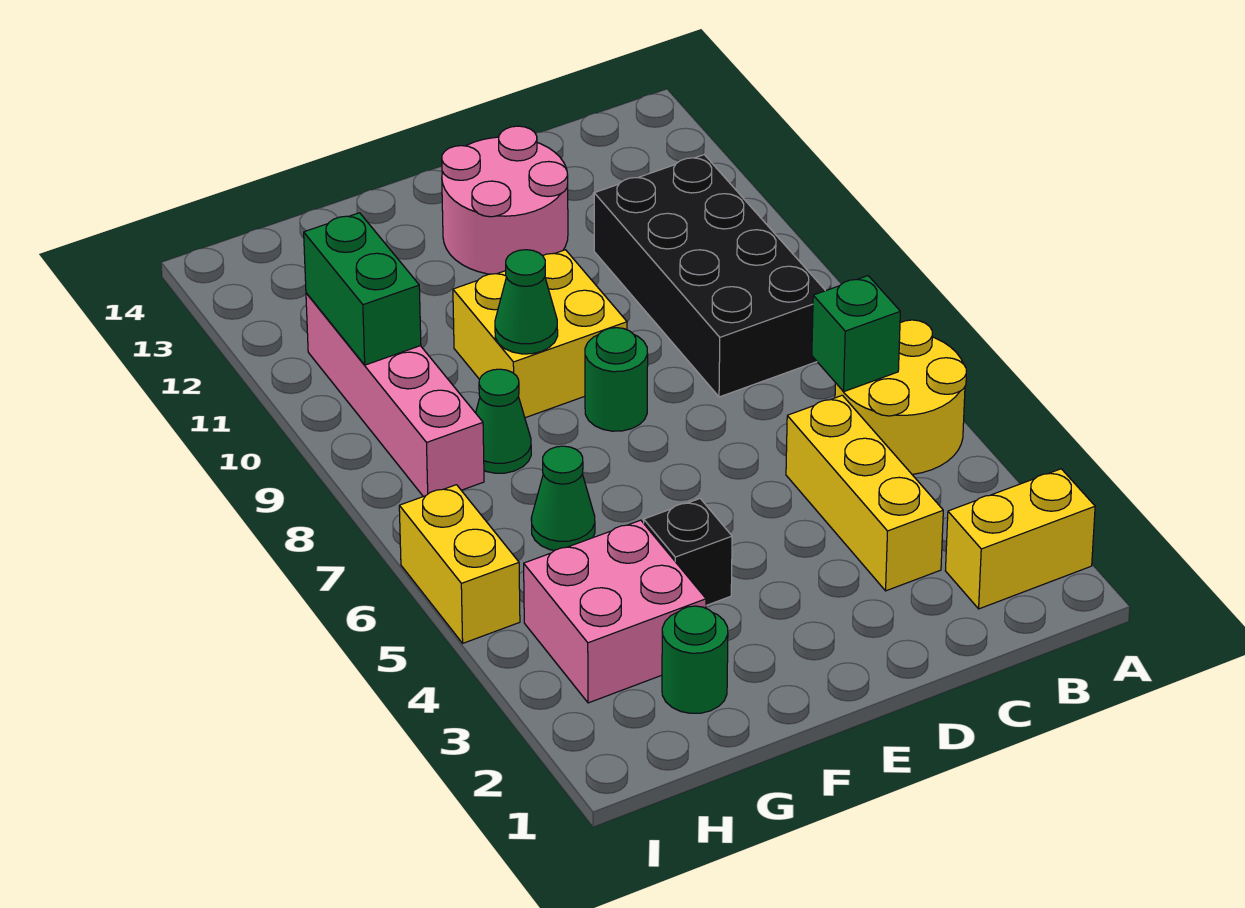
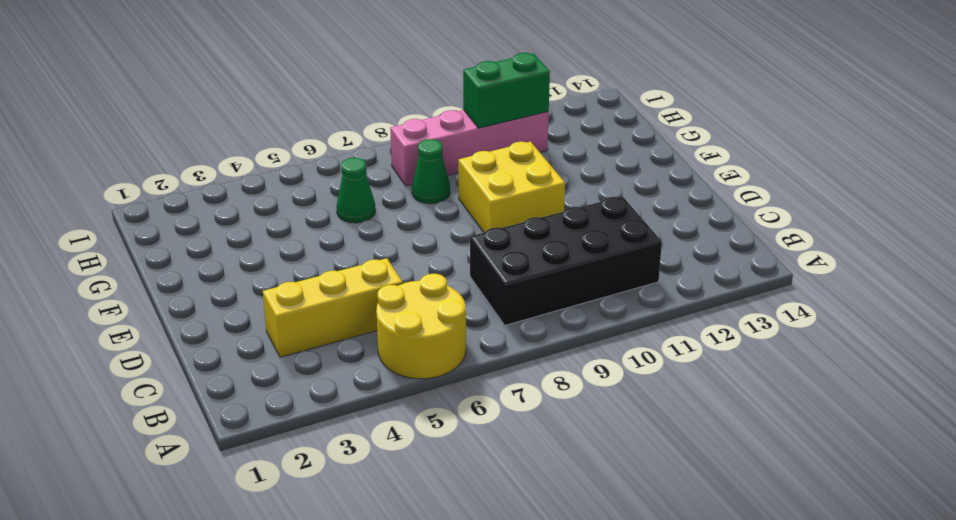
none -> yellow 1x2 brick [945,469,1095,609]
none -> pink 2x2 round brick [442,126,568,274]
none -> green 1x1 round brick [585,328,648,431]

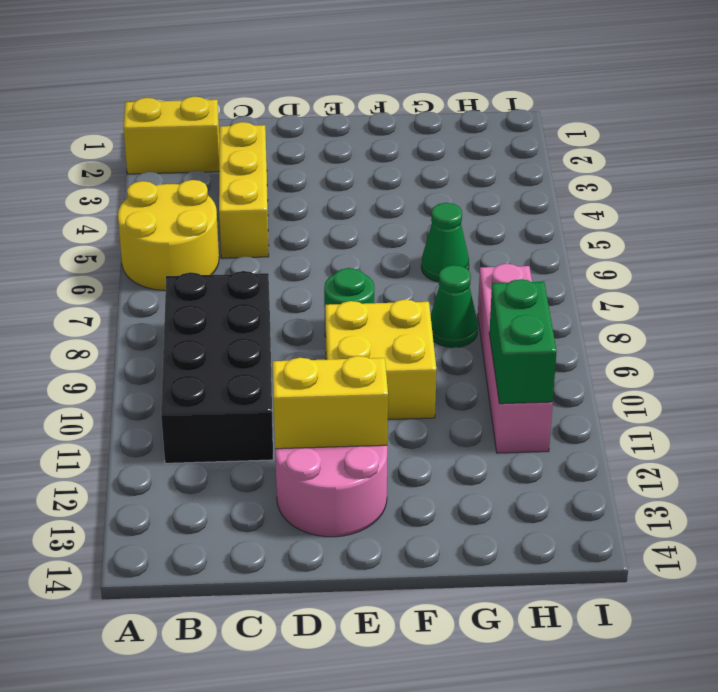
yellow 1x2 brick [273,356,388,449] -> yellow 1x2 brick turned to [399,485,520,643]
none -> black 1x1 brick [644,499,732,605]
none -> green 1x1 round brick [662,606,728,713]
none -> pink 2x2 brick [524,520,706,703]

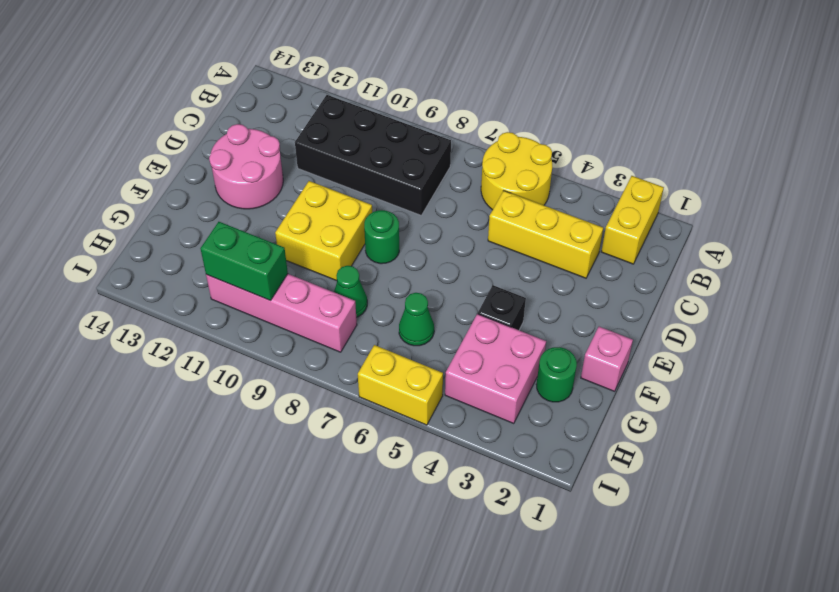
pink 1x1 brick [581,327,633,391] -> none
none -> green 1x1 brick [812,276,900,392]
none -> green 1x1 cone [495,250,558,354]

